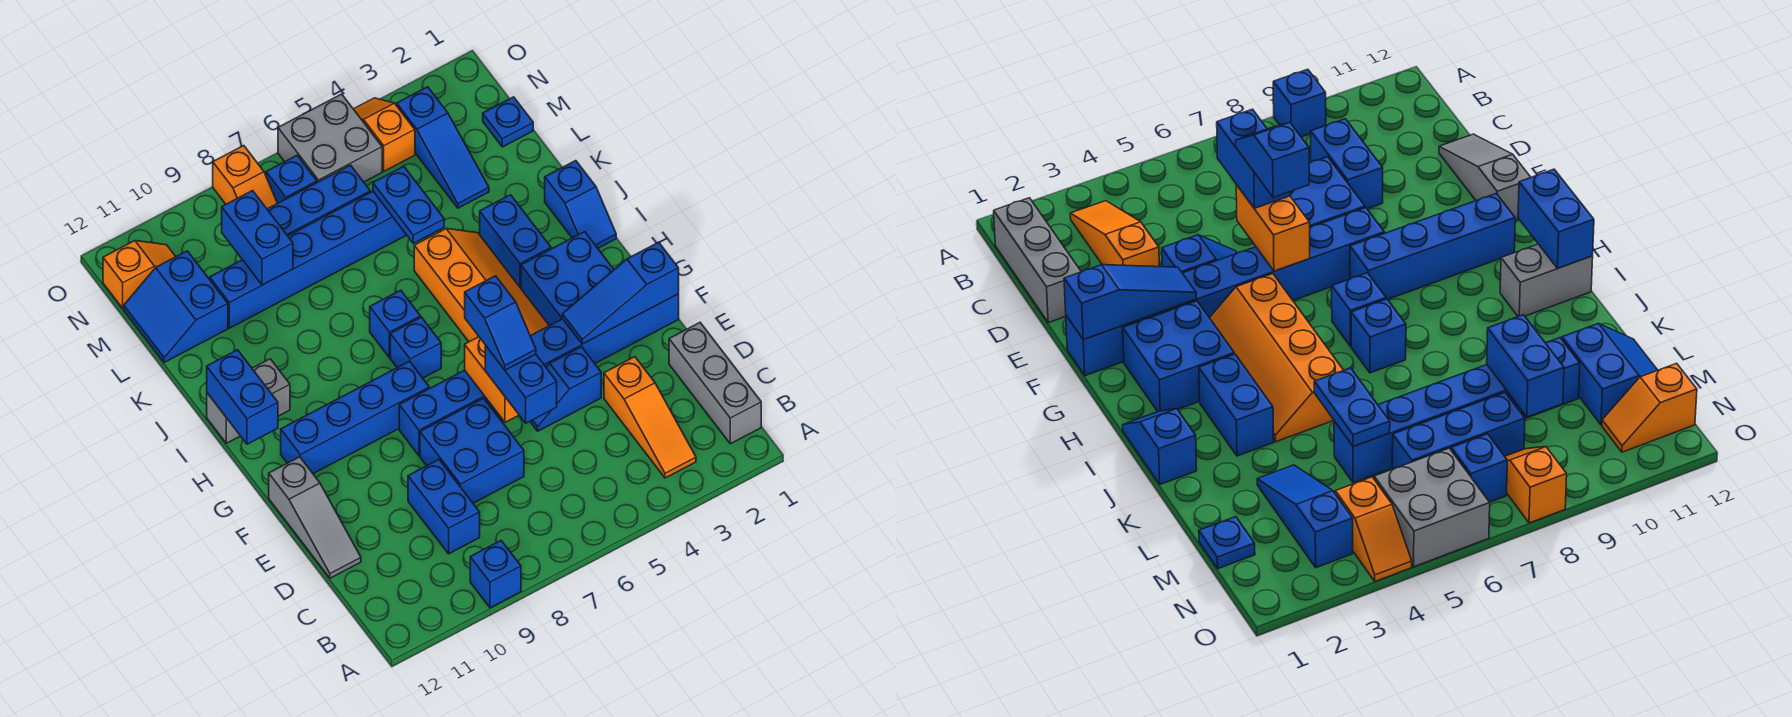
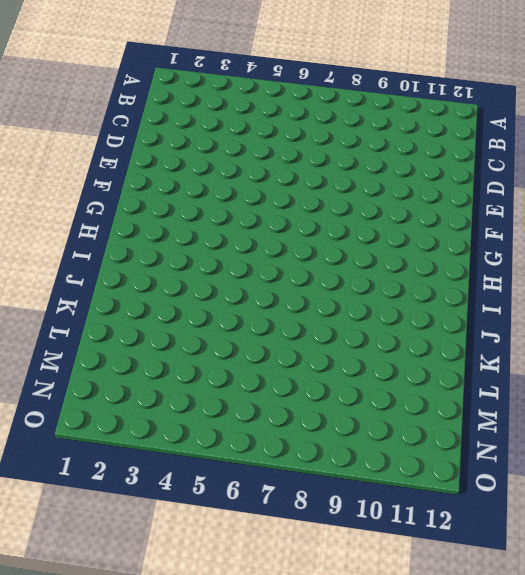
none -> blue 1x1 brick [470,541,521,608]
none -> grey 1x3 brick [669,323,761,444]
none -> orange 1x3 slope [604,357,696,478]
none -> blue 1x2 brick [408,460,480,554]

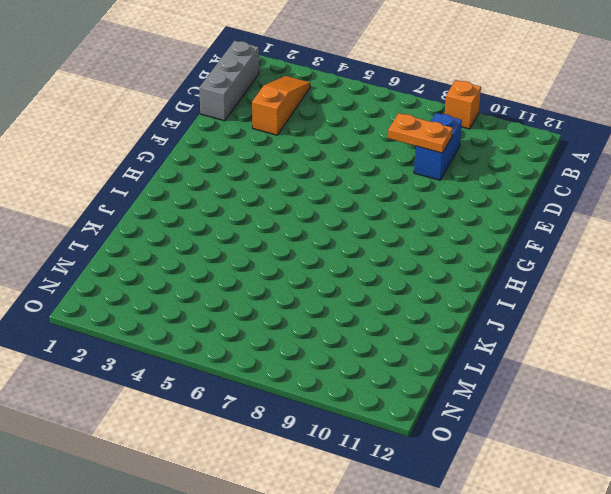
orange 1x1 brick [445,80,481,129] -> blue 1x1 brick [470,541,521,608]
orange 1x2 plate [388,113,453,153] -> none
none -> blue 2x2 brick [420,398,524,503]
none -> grey 1x3 slope [269,457,361,578]
none -> blue 1x2 slope [530,347,601,431]
none -> blue 1x8 brick [399,294,679,456]

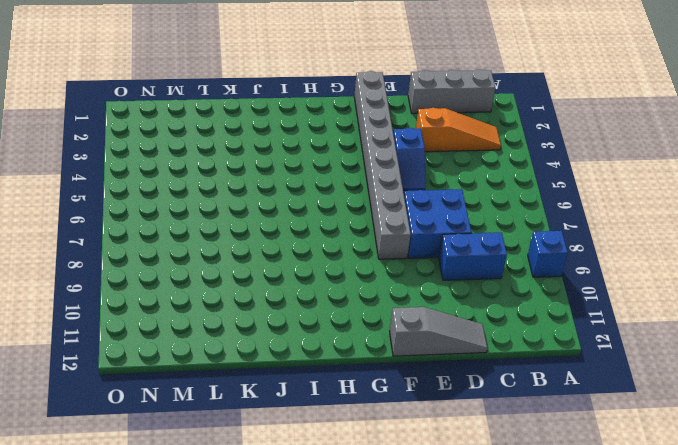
grey 1x8 brick [354,71,411,259] -> blue 1x8 brick [399,294,679,456]
none -> blue 2x2 brick [521,232,614,326]
none -> orange 2x4 slope [414,229,549,342]
none -> blue 1x4 brick [281,361,429,474]
none -> blue 1x1 brick [390,317,441,378]

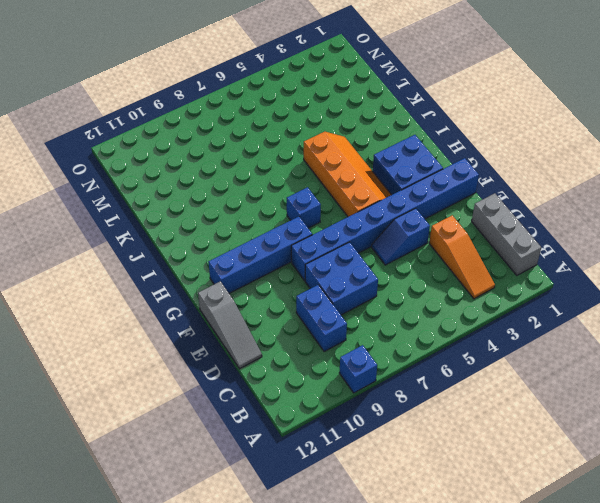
none -> blue 1x2 slope [545,161,616,248]
none -> blue 1x2 brick [480,195,551,288]
none -> blue 1x1 brick [370,290,421,358]
none -> grey 1x2 brick [207,359,290,443]

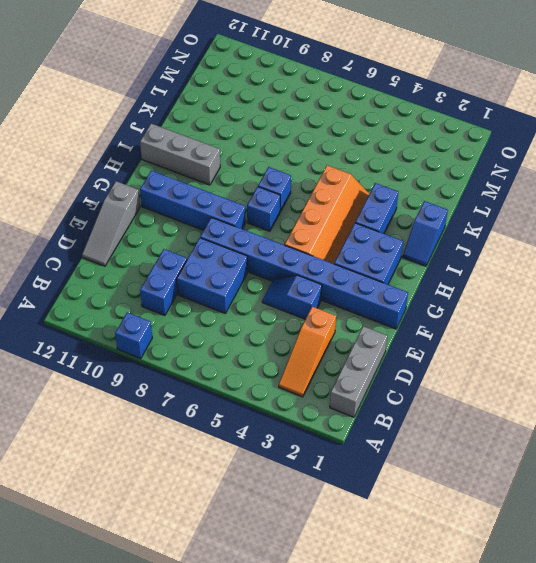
grey 1x3 brick [140,124,220,185] -> grey 1x2 brick [207,359,290,443]
none -> blue 1x3 slope [397,87,489,208]
none -> blue 1x6 brick [210,191,406,328]
none -> blue 2x2 slope [124,251,228,362]
none -> blue 1x1 plate [483,97,533,147]

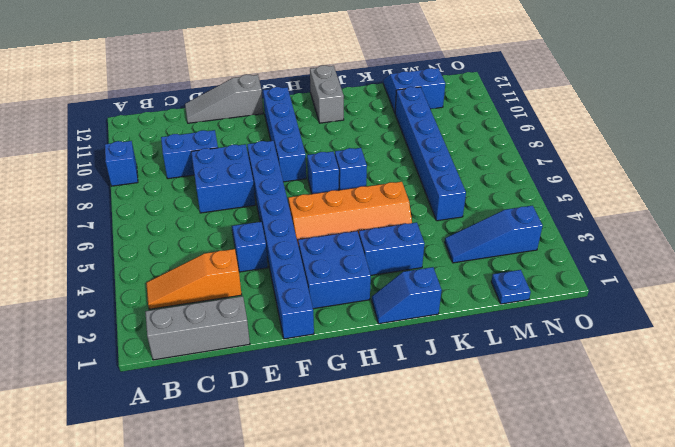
none -> blue 1x3 brick [267,165,370,236]
none -> orange 1x2 slope [354,98,415,171]
none -> grey 2x2 brick [278,94,382,182]
none -> blue 1x1 brick [266,156,317,203]

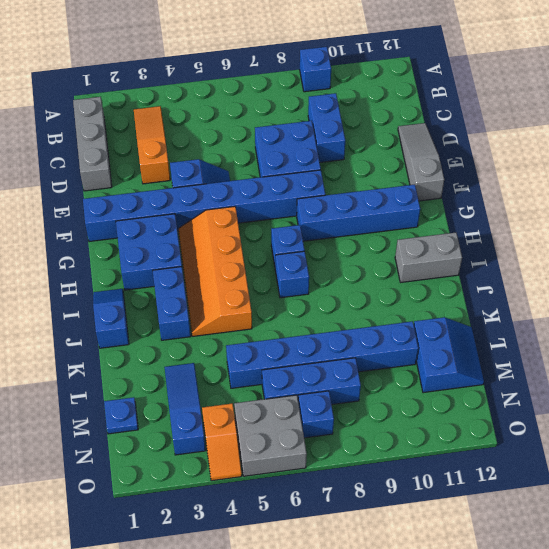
none -> orange 1x2 slope [213,146,277,209]
none -> orange 1x2 slope [103,241,176,308]
none -> orange 1x2 brick [465,337,519,422]
none -> blue 1x3 slope [562,242,679,344]

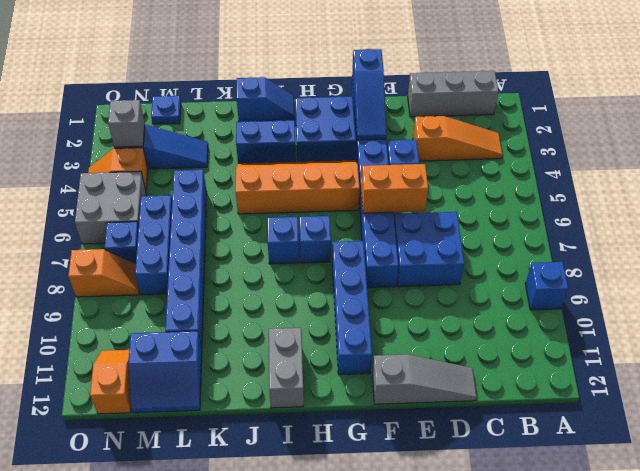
grey 1x1 brick [108,100,145,147] -> none
none -> blue 1x2 brick [408,460,480,554]
none -> blue 1x2 brick [207,350,278,444]
none -> blue 1x2 plate [373,166,444,243]
none -> blue 1x2 brick [222,191,293,285]

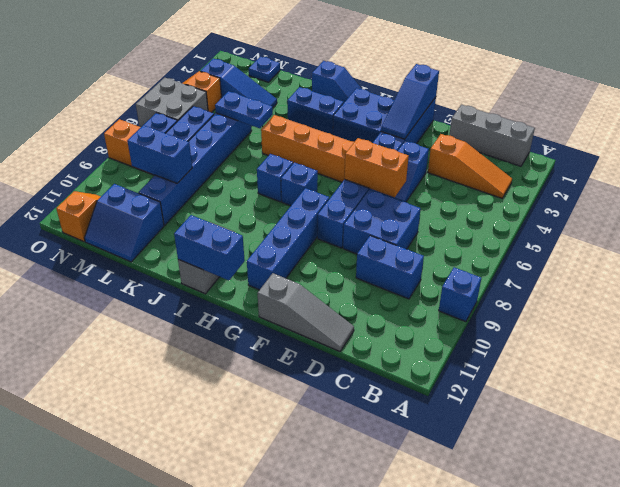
none -> blue 1x2 brick [485,345,557,423]
none -> blue 1x2 slope [465,276,536,370]

